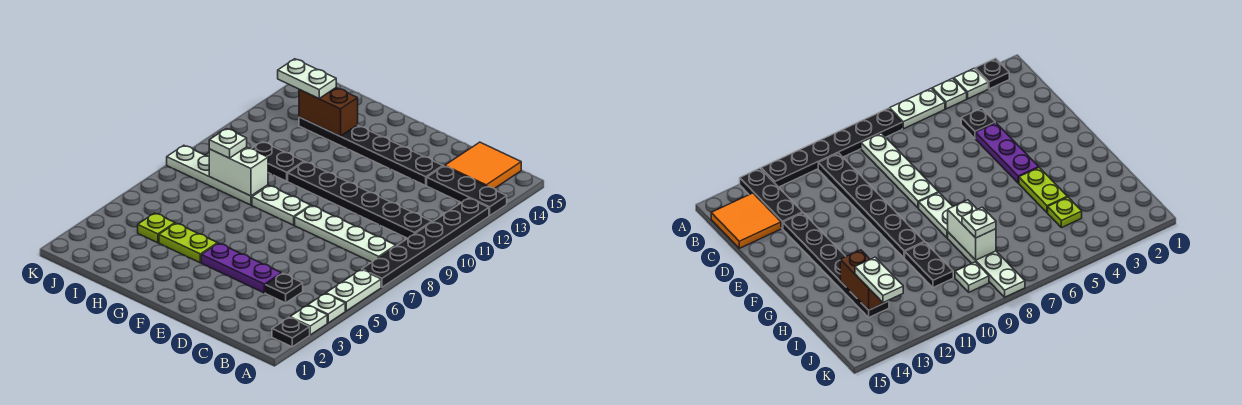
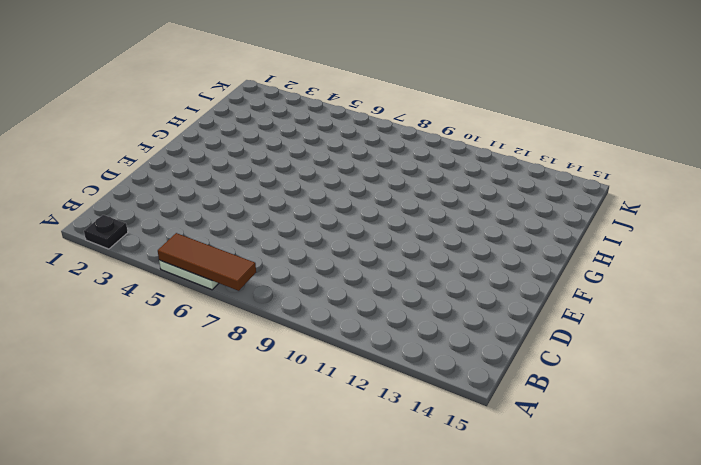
brown 1x3 tile [158,233,256,291] -> none
none -> white 1x1 plate [290,305,327,335]
none -> white 1x1 plate [308,294,345,323]
none -> black 1x6 plate [362,198,489,287]

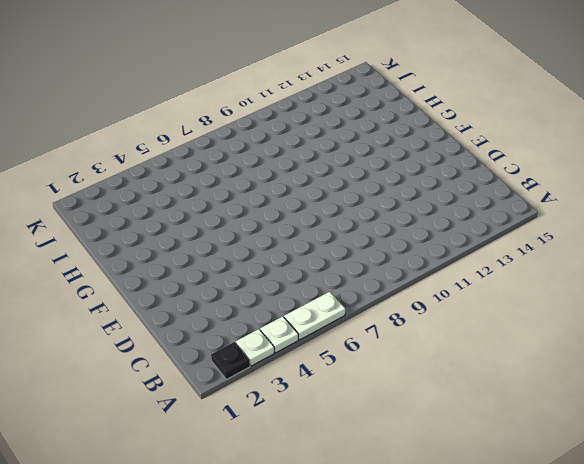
none -> black 1x6 plate [362,198,489,287]
none -> black 1x3 plate [427,166,507,216]
none -> white 1x4 plate [295,206,396,262]

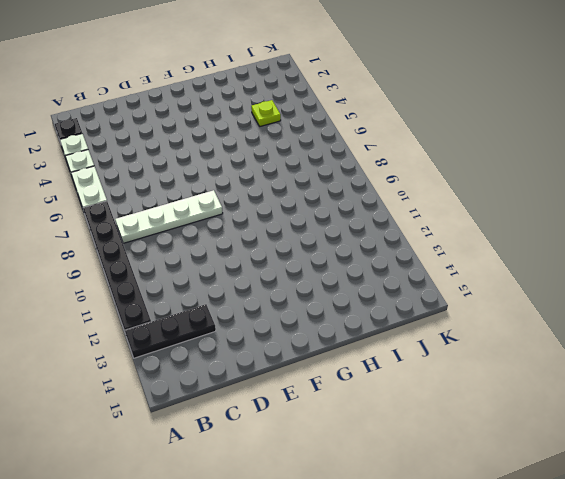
none -> black 1x6 plate [288,162,432,238]
none -> orange 2x2 tile [445,142,521,189]
none -> black 1x1 plate [265,273,303,303]

